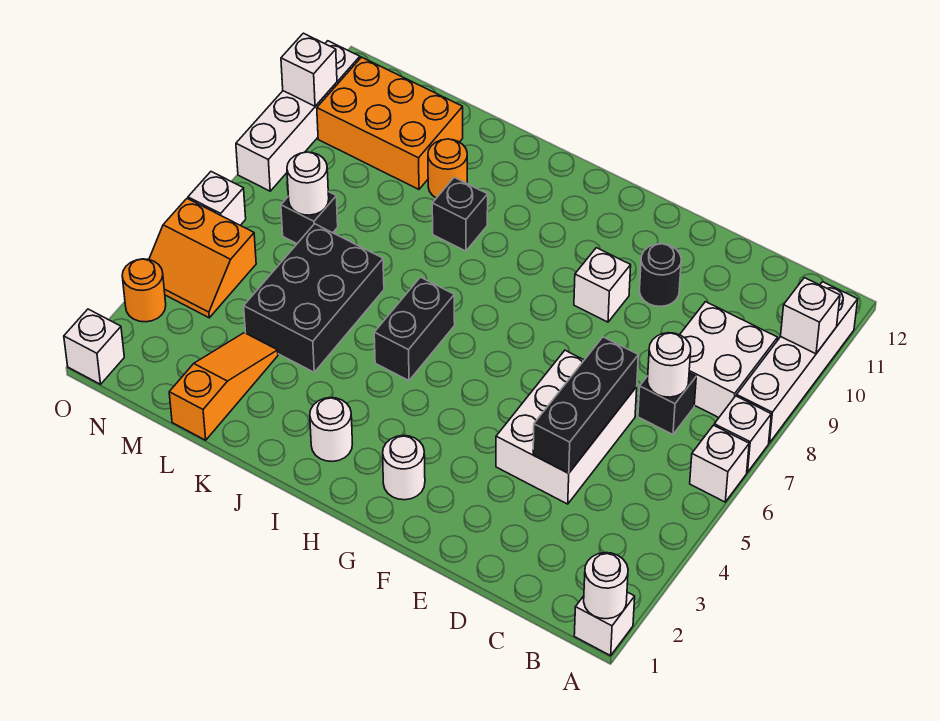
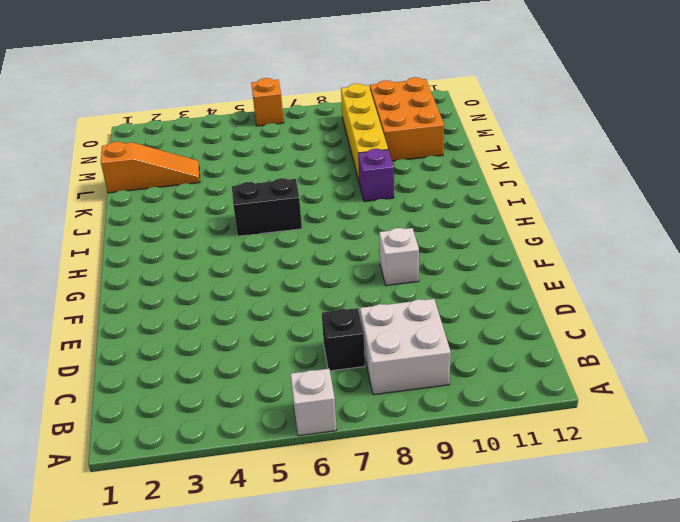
purple 1x1 brick [358,149,394,202] -> black 1x1 brick [432,177,488,251]
yellow 1x4 brick [341,84,388,181] -> none
orange 1x1 brick [251,78,284,126] -> white 1x1 brick [188,172,246,225]
none -> white 1x1 brick [574,592,635,656]
none -> white 1x1 brick [714,396,771,472]
none -> white 1x4 brick [737,282,858,443]

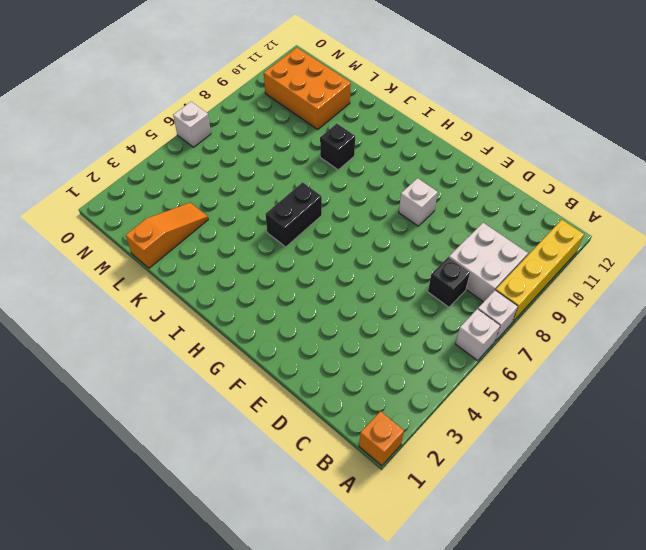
orange 1x1 brick [359,411,404,466] -> white 1x1 brick [574,592,635,656]
yellow 1x4 brick [496,220,584,322] -> white 1x4 brick [737,282,858,443]
none -> white 2x3 brick [496,350,637,504]
none -> black 1x1 round brick [639,244,681,306]
none -> white 1x1 round brick [383,435,425,500]

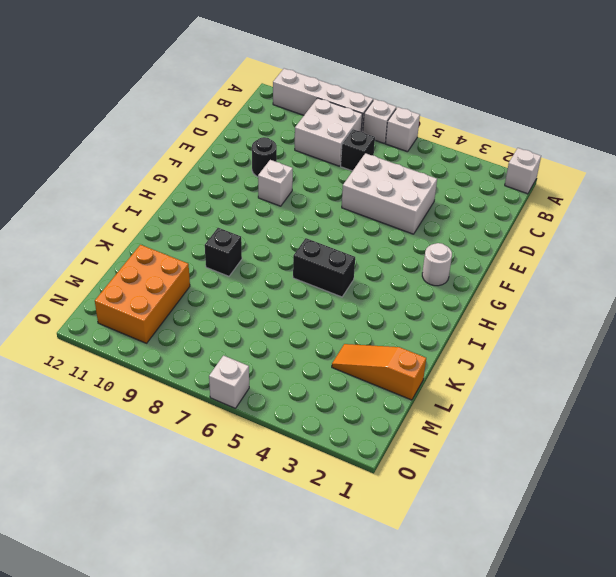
none -> white 1x1 round brick [310,398,352,462]
none -> black 2x3 brick [244,224,384,372]
none -> orange 1x1 round brick [428,139,467,198]

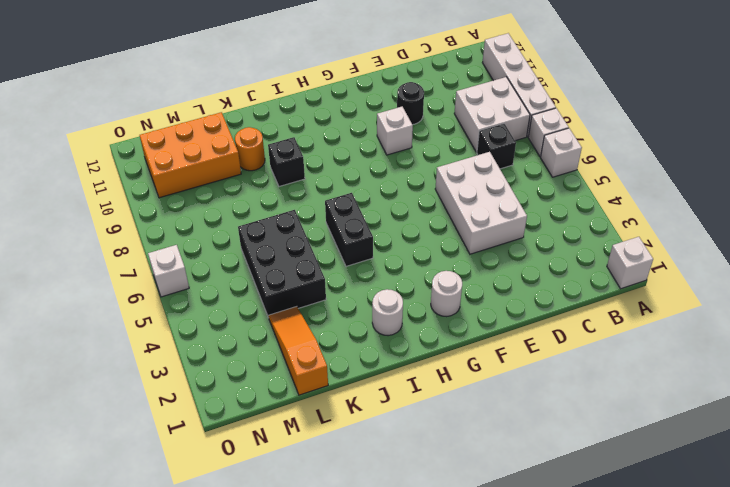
none -> black 1x1 brick [281,192,338,243]
none -> orange 2x2 slope [149,199,256,318]
none -> white 1x1 brick [64,309,124,384]

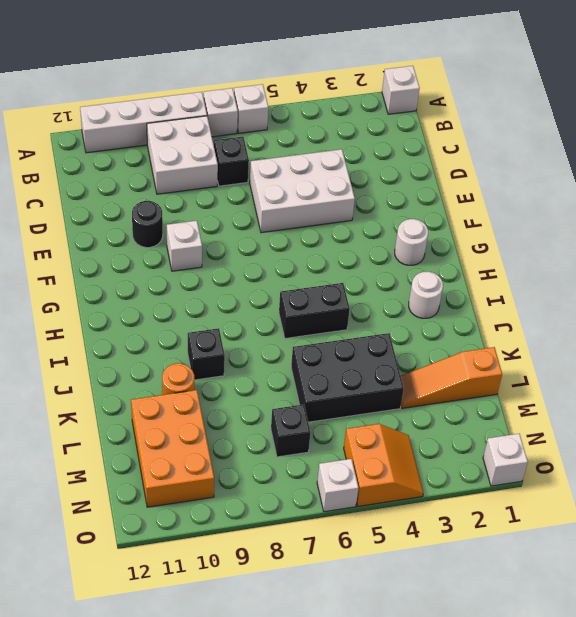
none -> orange 1x1 round brick [122,259,166,322]
none -> white 1x4 brick [236,41,360,191]
none -> white 1x1 round brick [584,553,628,619]

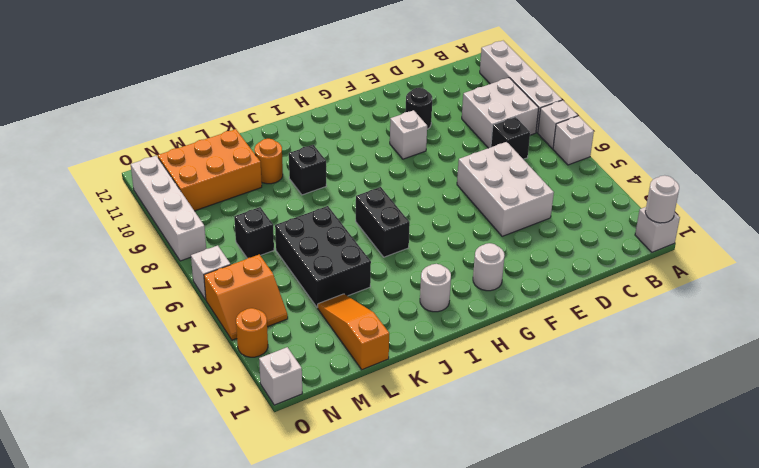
none -> white 1x1 brick [781,278,840,354]
none -> white 1x1 round brick [647,333,691,397]
none -> black 1x3 brick [533,337,638,473]

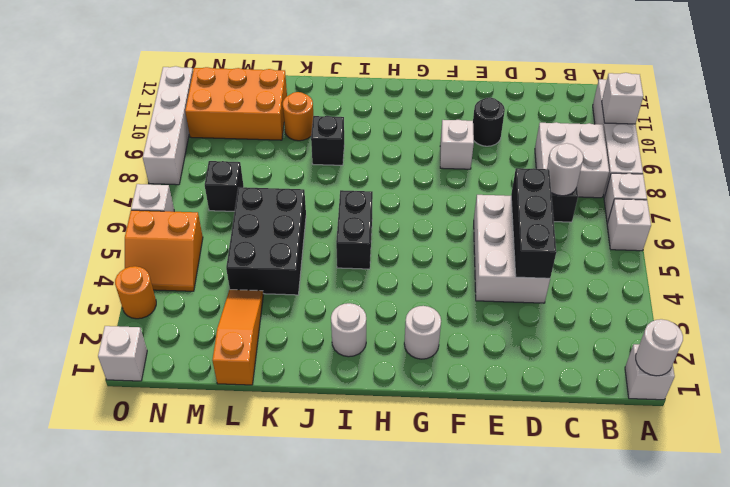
none -> white 1x1 round brick [287,152,329,215]
none -> white 1x1 brick [281,33,337,106]

